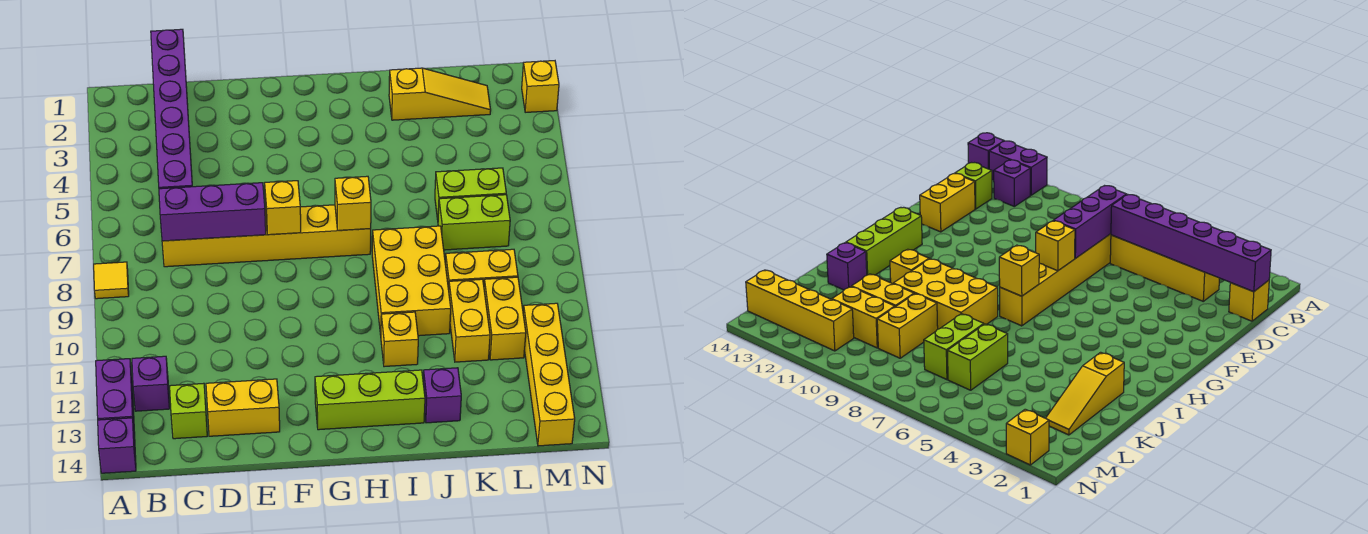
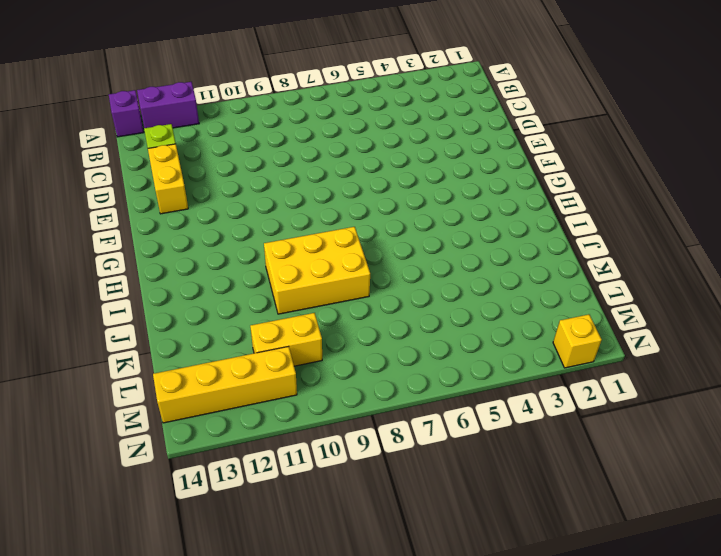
none -> yellow 1x1 tile [94,262,129,299]
none -> purple 1x1 brick [132,356,170,411]
none -> yellow 1x1 brick [1229,280,1269,321]

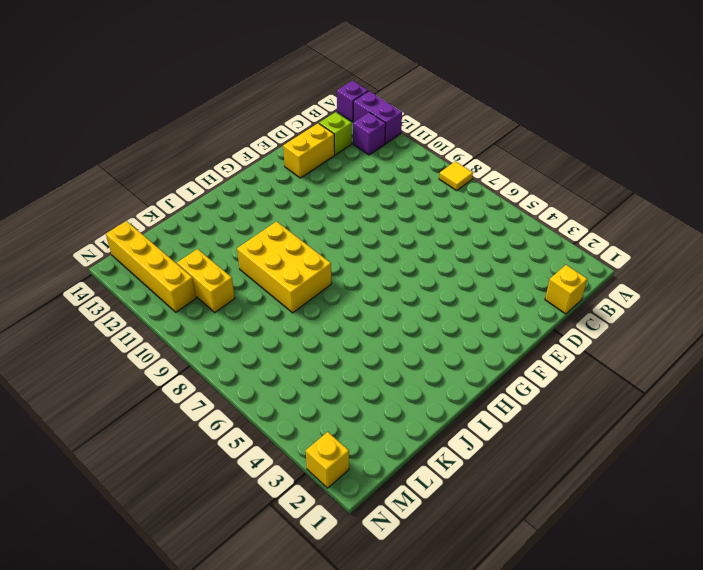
none -> yellow 1x4 brick [1110,235,1220,301]
none -> yellow 1x6 brick [162,205,371,267]
none -> lime 1x3 brick [315,370,425,430]

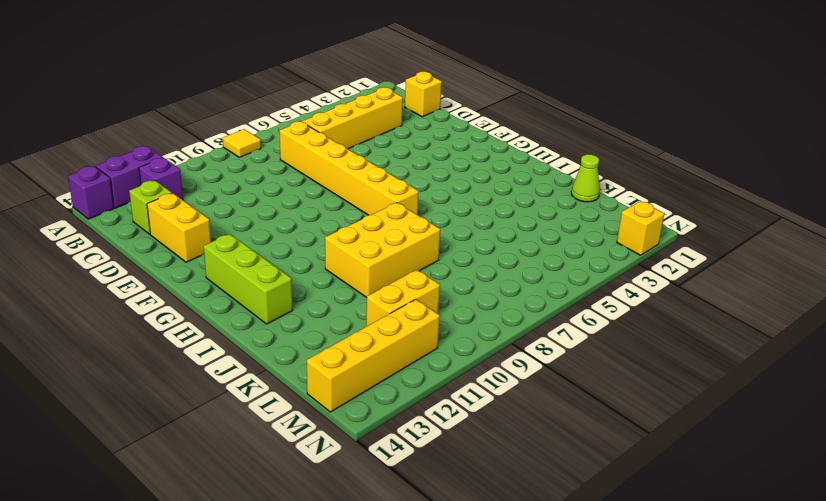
lime 1x1 cone [571,154,600,202] -> none
none -> yellow 1x1 brick [381,312,418,367]
none -> yellow 1x3 slope [389,68,491,120]
none -> purple 1x1 brick [423,368,461,423]

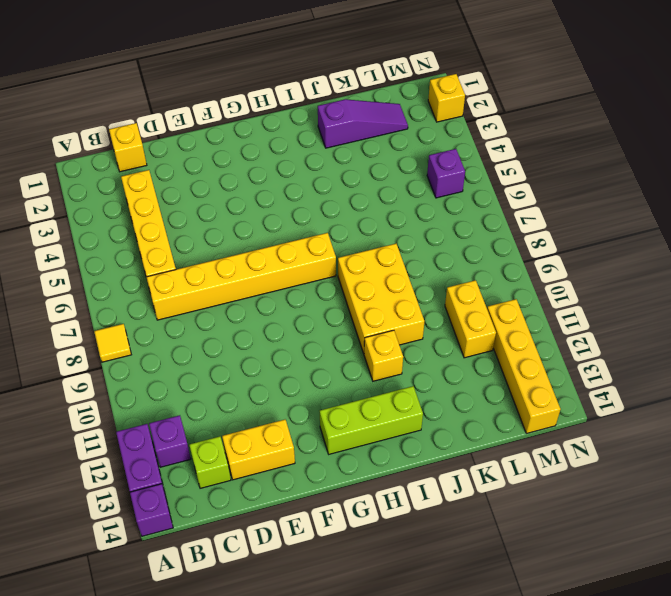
purple 1x3 slope [318,99,408,148] -> yellow 1x3 slope [389,68,491,120]
purple 1x1 brick [427,149,465,198] -> purple 1x1 brick moved to [423,368,461,423]
none -> lime 1x2 brick [435,168,506,220]
none -> lime 1x2 brick [438,195,510,250]
none -> yellow 1x2 brick [445,249,518,289]

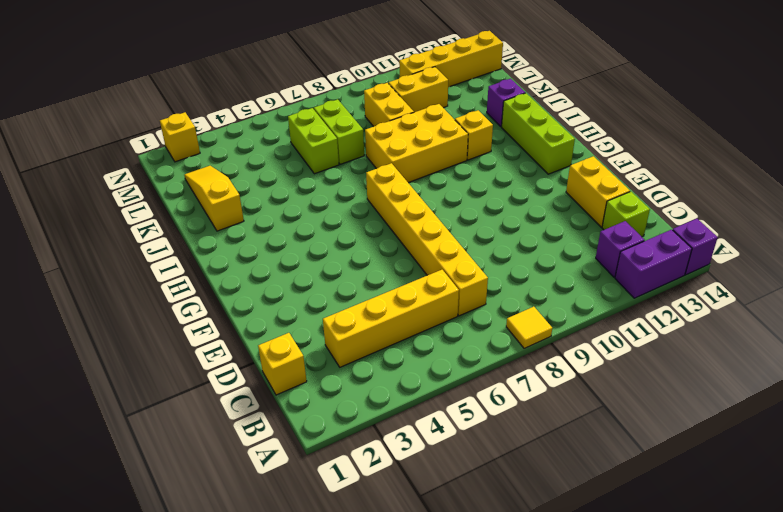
none -> yellow 1x2 brick [449,279,490,362]
none -> purple 1x6 brick [151,29,192,189]
none -> purple 1x3 brick [159,183,266,241]

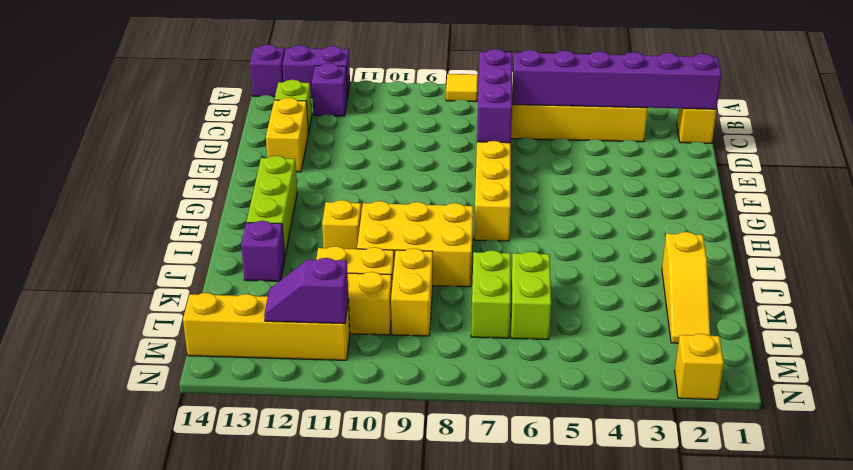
purple 1x2 slope [264,258,348,324] -> none
none -> yellow 1x1 brick [265,181,301,235]
none -> yellow 1x1 brick [335,176,371,231]

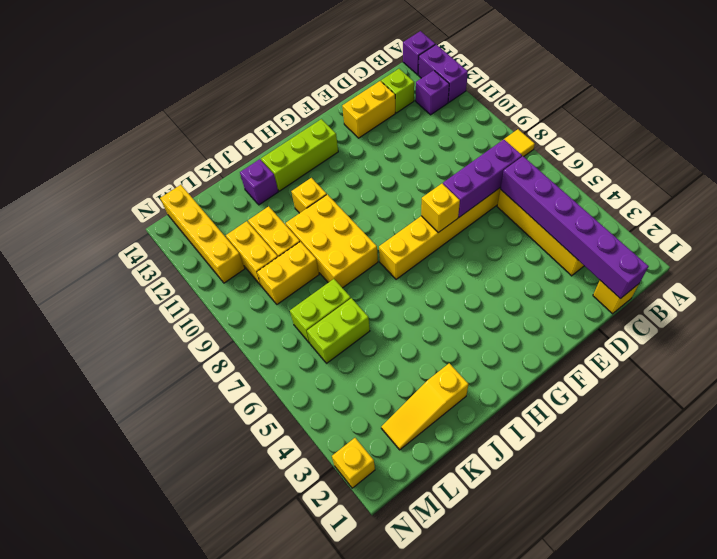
none -> yellow 1x1 brick [335,176,371,231]

